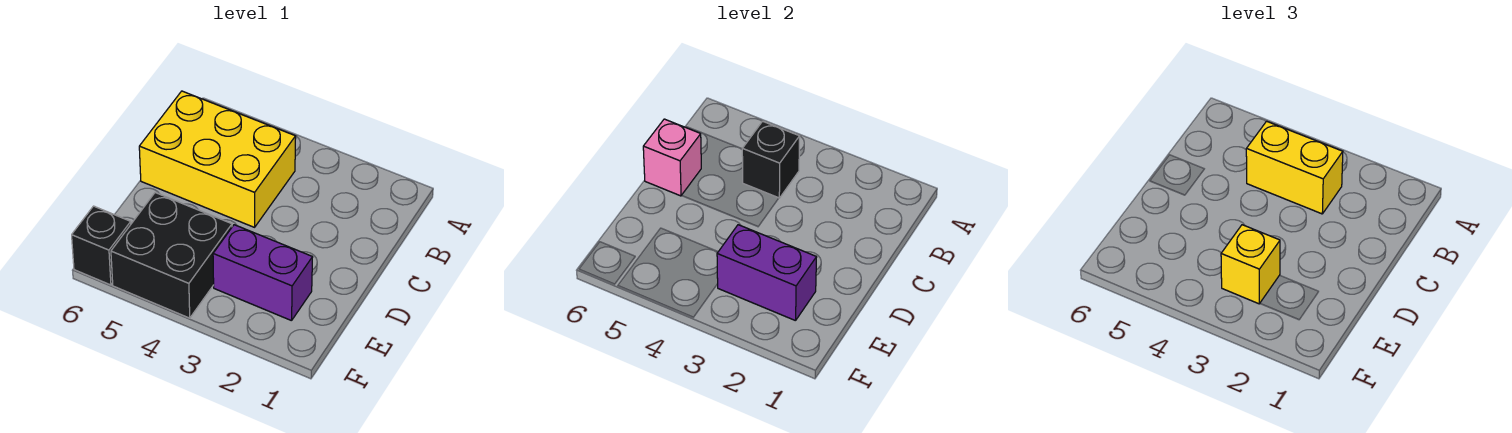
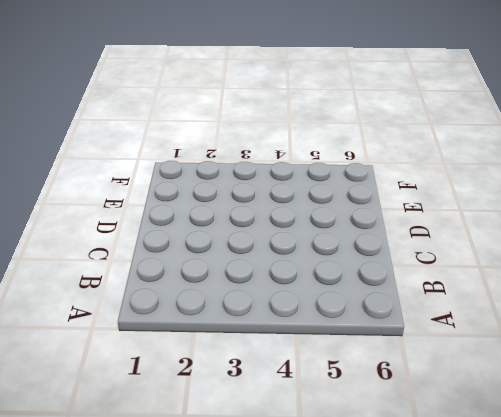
none -> yellow 2x3 brick [139,91,296,227]
none -> purple 1x2 brick [213,225,313,321]

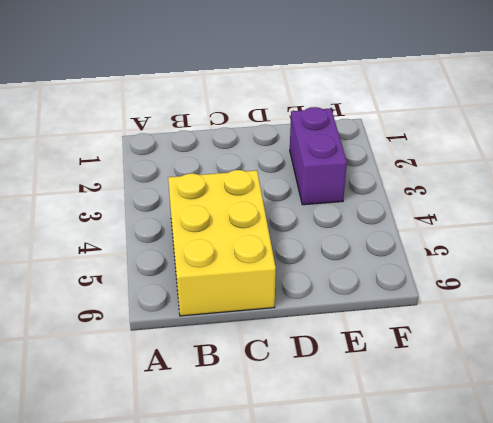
none -> black 2x2 brick [111,193,232,318]
none -> black 1x1 brick [72,206,131,285]

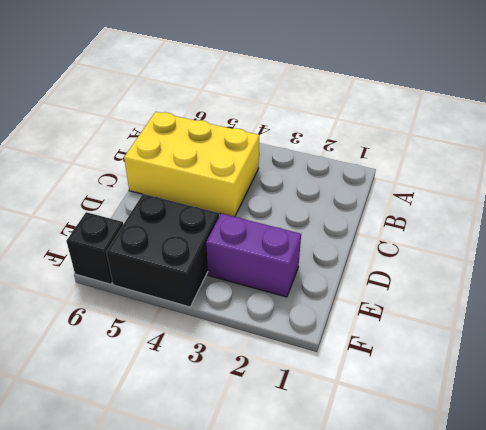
none -> black 1x1 brick [742,121,800,198]
none -> pink 1x1 brick [643,119,701,196]

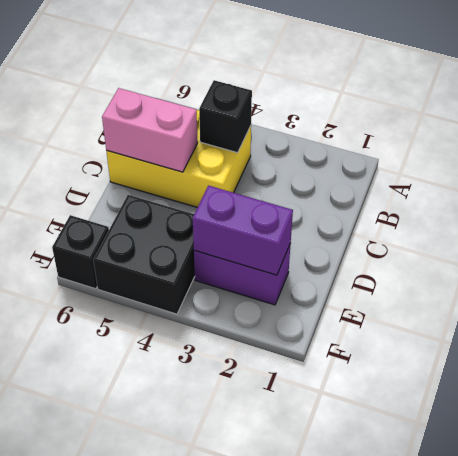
pink 1x2 brick [102,88,198,172] -> pink 1x1 brick [643,119,701,196]
none -> yellow 1x2 brick [1246,121,1343,214]
none -> yellow 1x1 brick [1221,225,1280,304]

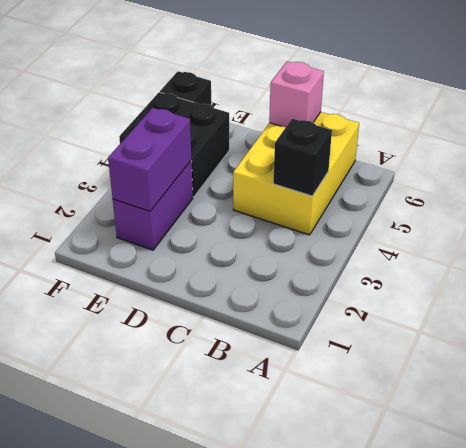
none -> yellow 1x2 brick [1246,121,1343,214]
none -> yellow 1x1 brick [1221,225,1280,304]

